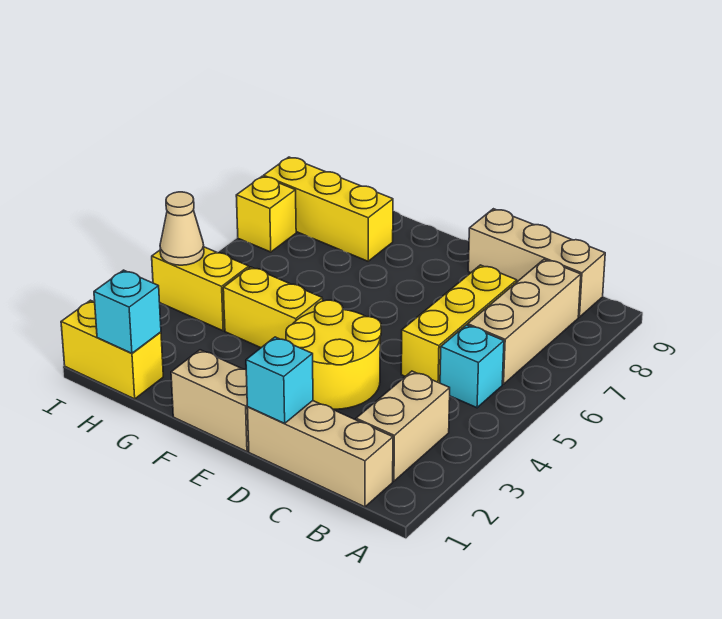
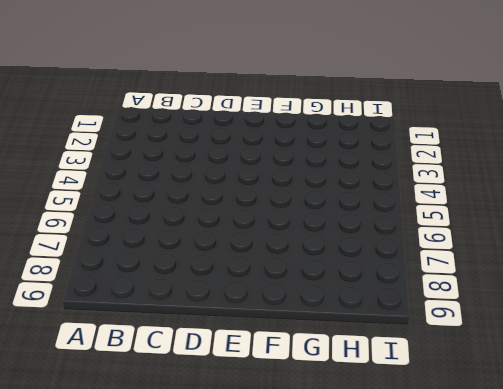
none -> tan 1x3 brick [247,401,393,507]
none -> tan 1x2 brick [356,371,450,481]
none -> cyan 1x1 brick [440,325,504,408]

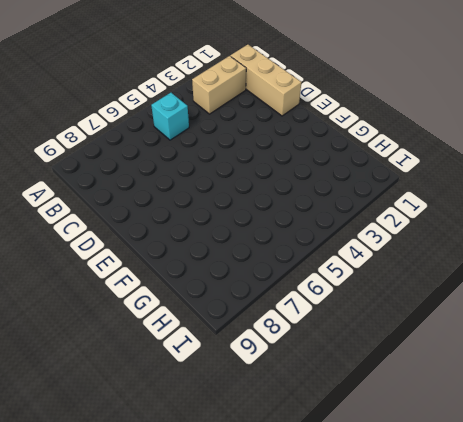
none -> tan 1x3 brick [468,259,581,384]
none -> tan 1x3 brick [468,209,605,317]
none -> yellow 1x3 brick [401,265,517,383]

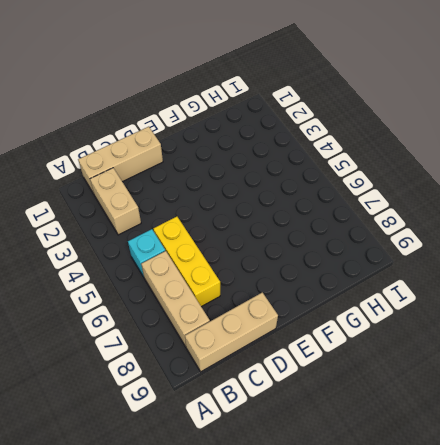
none -> yellow 2x2 round brick [286,300,381,409]
none -> tan 1x2 brick [171,350,249,452]
none -> yellow 1x2 brick [223,267,323,348]

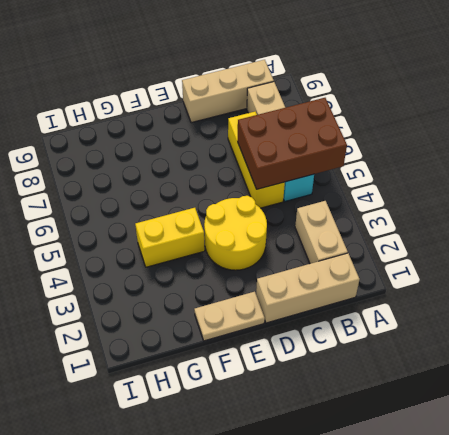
brown 2x3 brick [238,98,347,189] -> none
tan 1x2 plate [194,292,265,341] -> tan 1x2 brick [171,350,249,452]
none -> yellow 1x3 brick [264,157,393,261]
none -> yellow 1x2 brick [61,300,163,399]
none -> yellow 1x2 brick [152,247,249,331]

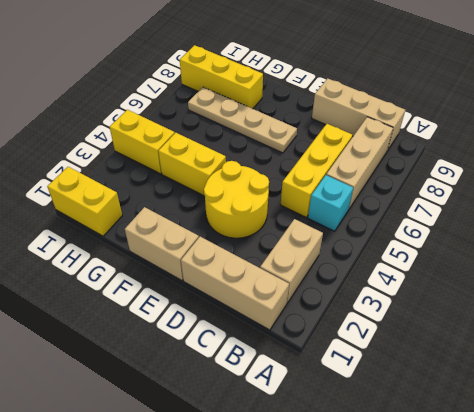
tan 1x4 plate [188,87,297,153] -> none
none -> yellow 1x1 brick [236,176,296,252]
none -> cyan 1x1 brick [246,337,313,424]
none -> cyan 1x1 brick [94,270,161,353]

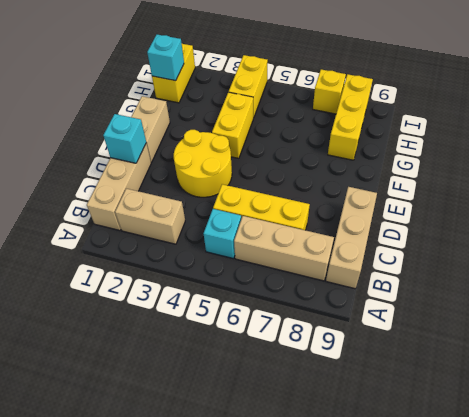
none -> tan 1x1 cone [160,192,204,265]

